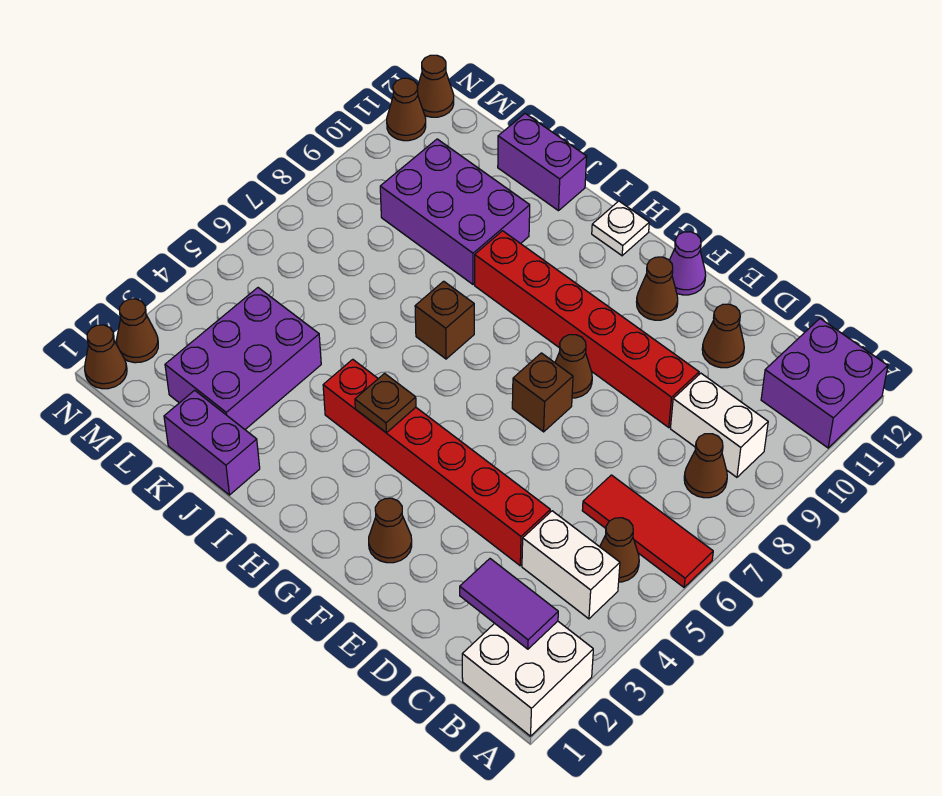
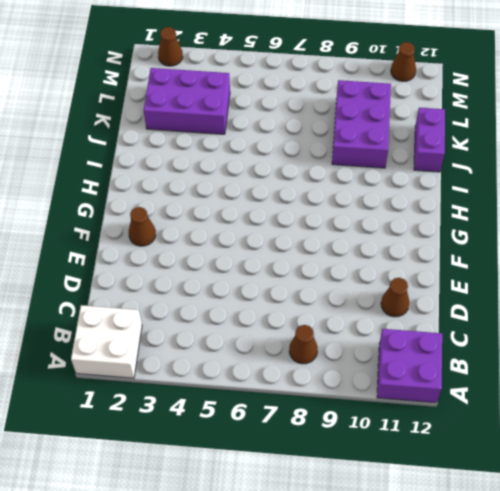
none -> red 1x3 tile [582,475,713,587]
none -> white 1x2 brick [522,511,620,619]
none -> brown 1x1 cone [600,518,639,582]

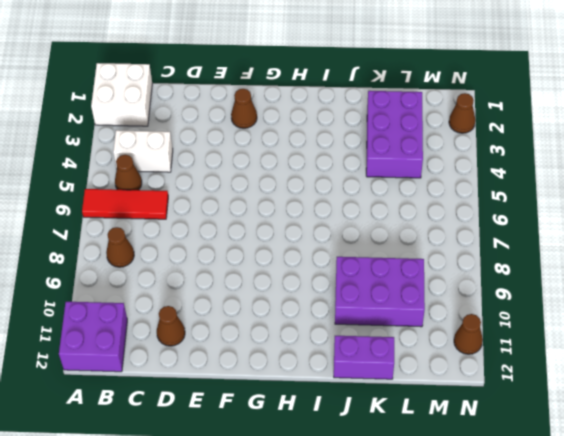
none -> white 1x2 brick [670,373,768,477]
none -> red 1x6 brick [323,359,550,566]
none -> red 1x6 brick [475,231,699,428]

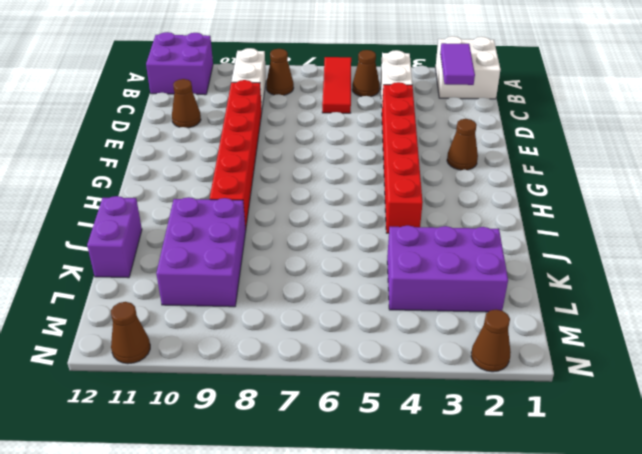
none -> brown 1x1 brick [512,353,573,432]
none -> brown 1x1 cone [555,335,592,398]
none -> brown 1x1 cone [637,257,678,320]

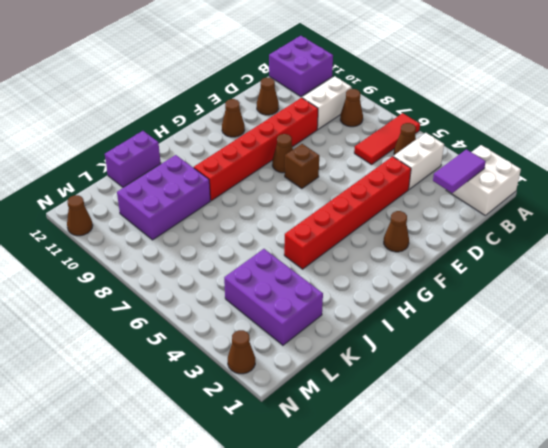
none -> purple 1x1 cone [669,232,706,295]
none -> white 1x1 plate [592,201,649,256]
none -> brown 1x1 brick [415,281,474,359]

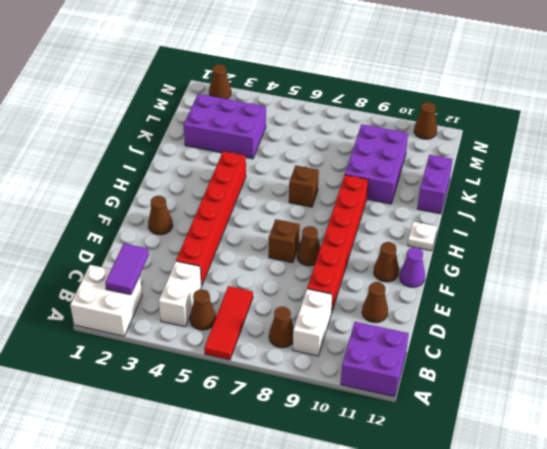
none -> purple 1x2 brick [164,390,260,495]
none -> brown 1x1 cone [85,325,127,389]
none -> brown 1x1 cone [417,55,454,117]

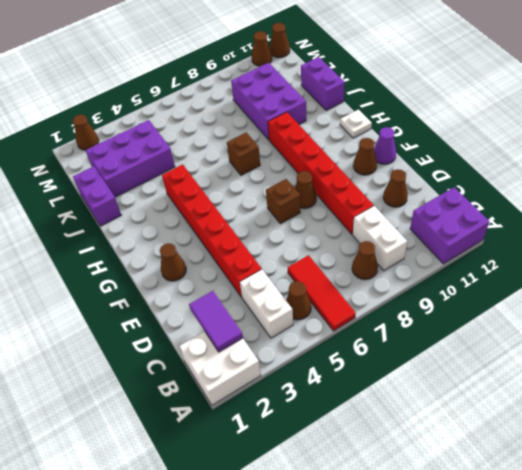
none -> brown 1x1 cone [85,325,127,389]
none -> brown 1x1 plate [355,373,416,433]

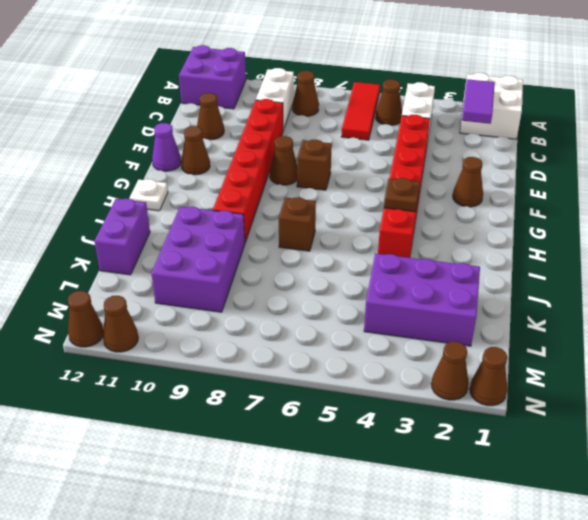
none -> purple 1x2 brick [164,390,260,495]

